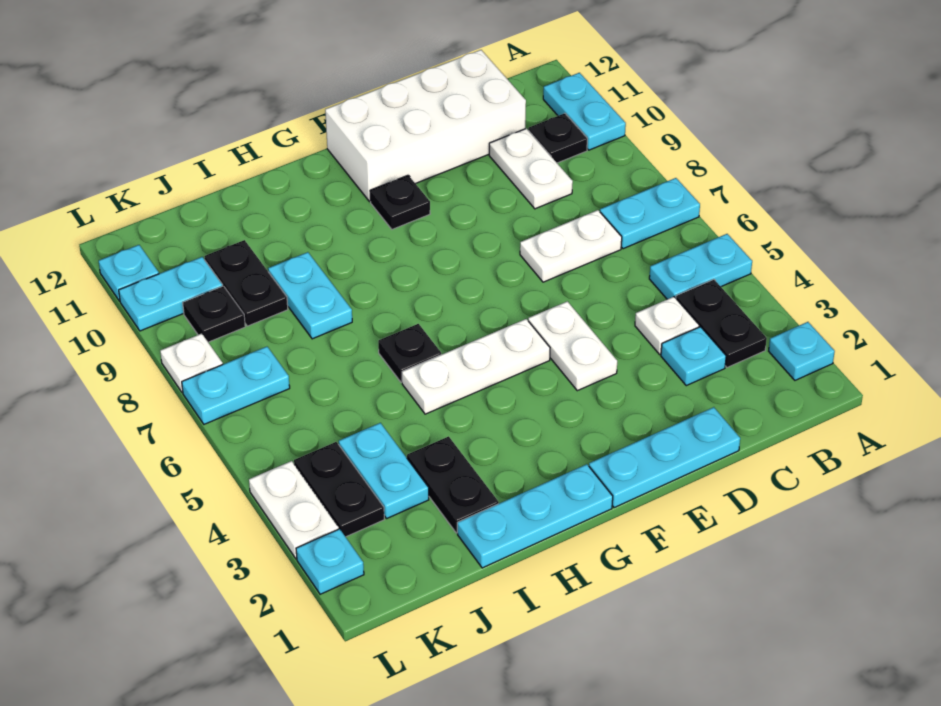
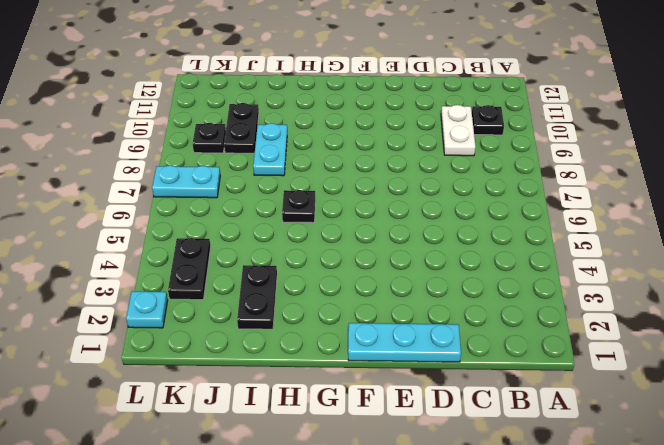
none -> cyan 1x1 plate [769,322,835,380]
none -> cyan 1x2 plate [649,234,752,299]
none -> cyan 1x2 plate [600,178,700,249]

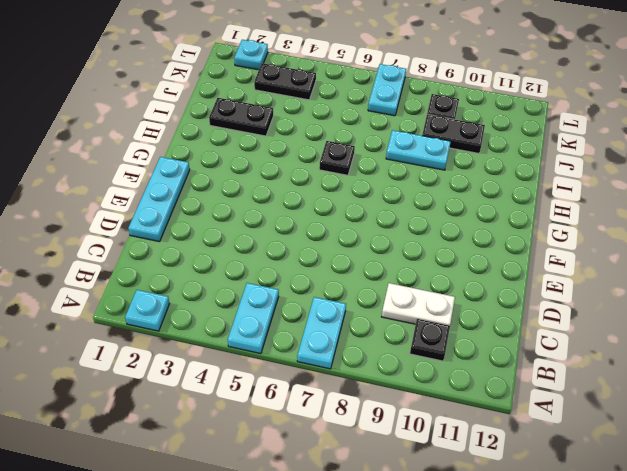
none -> cyan 1x2 plate [543,73,626,150]
none -> black 1x2 plate [676,280,767,367]
none -> cyan 1x1 plate [661,327,726,386]

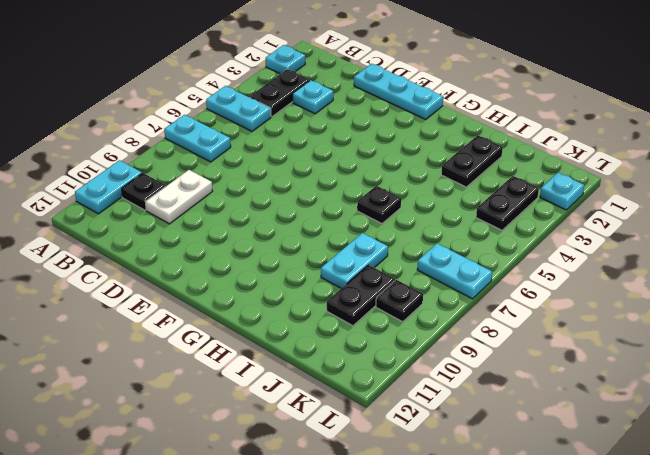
none -> white 1x1 plate [635,297,699,354]
none -> white 1x2 plate [520,210,622,282]
none -> white 2x4 brick [325,50,526,201]

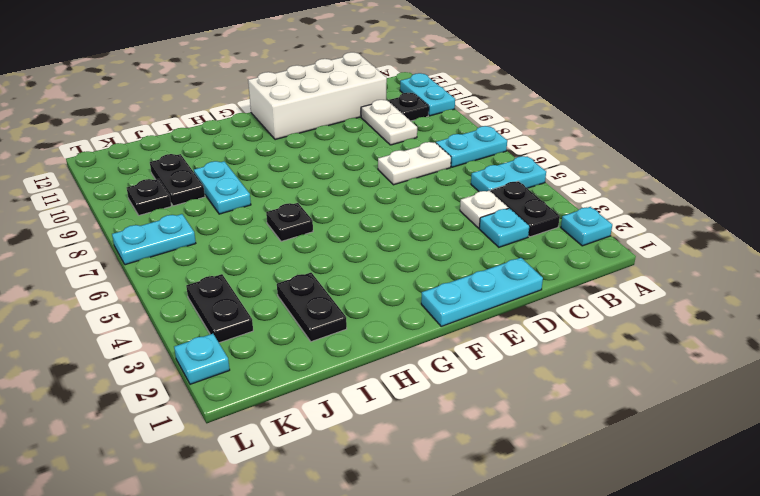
none -> white 1x2 plate [528,301,617,391]
none -> white 1x3 plate [402,319,550,414]
none -> black 1x1 plate [370,175,430,229]

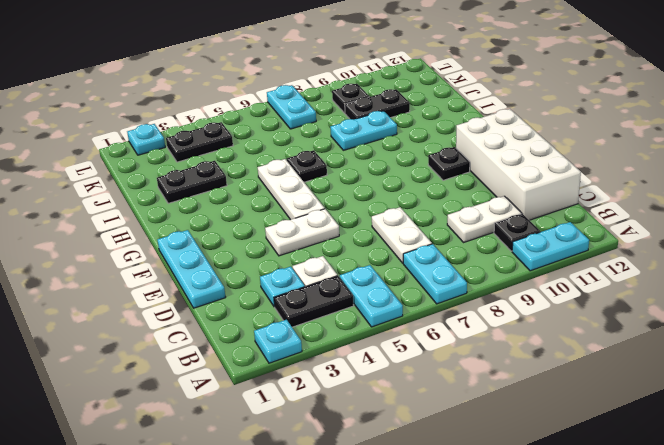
none -> cyan 1x3 plate [457,464,613,568]
none -> cyan 1x2 plate [339,423,429,519]
none -> cyan 1x2 plate [119,257,223,331]

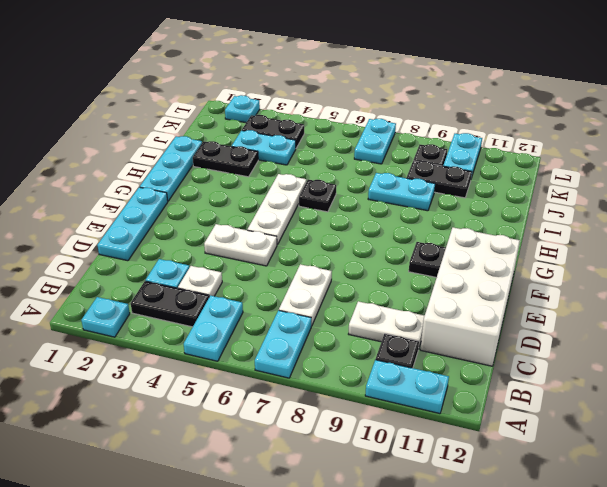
none -> white 1x2 plate [249,461,339,559]
none -> white 1x1 plate [160,334,223,393]
none -> cyan 1x1 plate [99,245,159,301]

